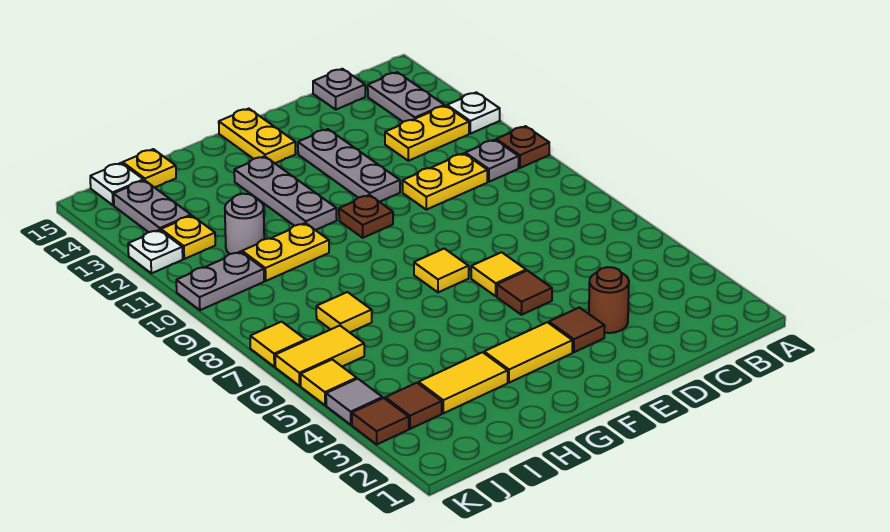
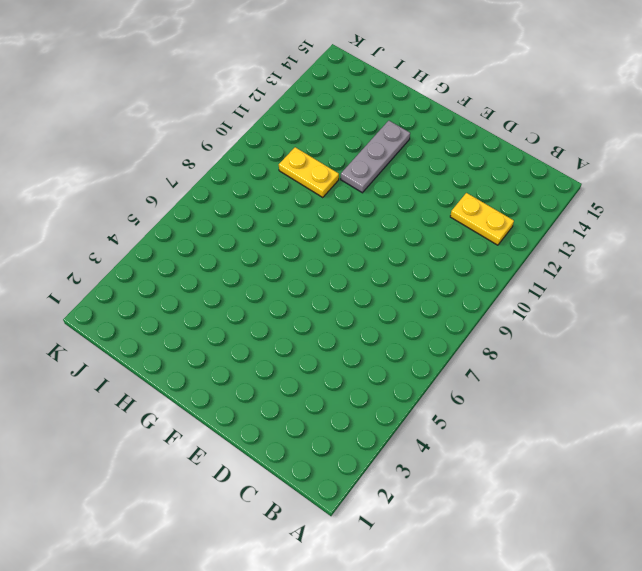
none -> brown 1x1 plate [496,126,549,168]
none -> white 1x1 plate [447,92,500,134]
none -> grey 1x1 plate [465,140,519,182]
none -> grey 1x2 plate [368,72,444,122]

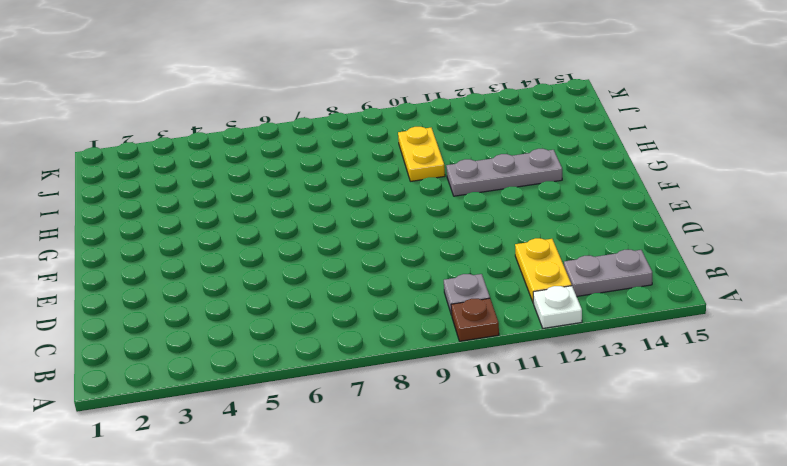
none -> yellow 1x2 plate [403,153,488,210]
none -> grey 1x1 plate [313,69,365,110]
none -> brown 1x1 round brick [589,267,629,333]
none -> brown 1x1 tile [549,307,605,352]

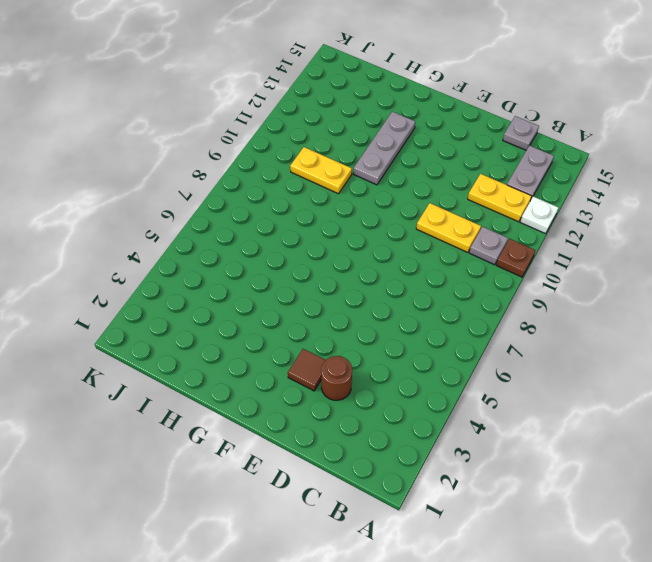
none -> brown 1x1 tile [497,271,552,315]
none -> yellow 1x1 tile [471,252,526,296]
none -> grey 1x3 plate [298,129,400,202]
none -> yellow 1x2 tile [484,322,572,383]

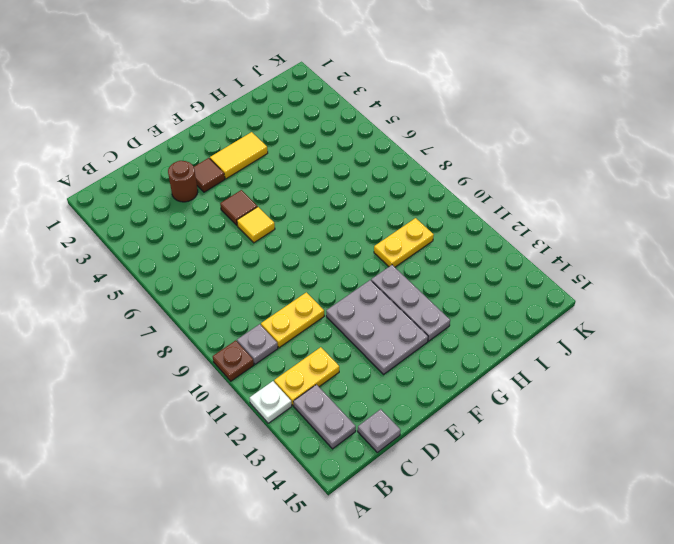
grey 2x3 plate [326,280,428,374] -> grey 1x3 plate [298,129,400,202]
none -> yellow 1x1 tile [414,249,469,292]
none -> brown 1x1 plate [339,195,393,238]
none -> yellow 1x2 plate [219,109,296,163]
none -> yellow 1x2 tile [419,352,508,413]

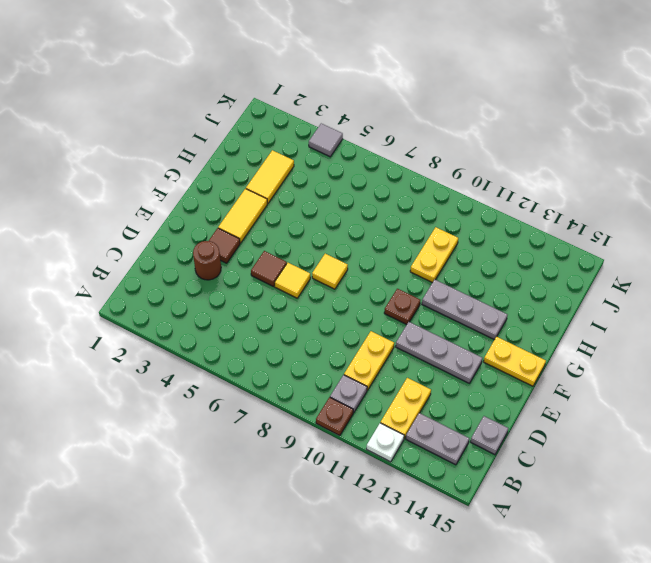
none -> yellow 1x1 tile [316,292,372,332]
none -> grey 1x1 round brick [225,194,264,254]
none -> yellow 1x1 plate [123,149,176,188]
none -> brown 1x1 tile [385,383,442,429]

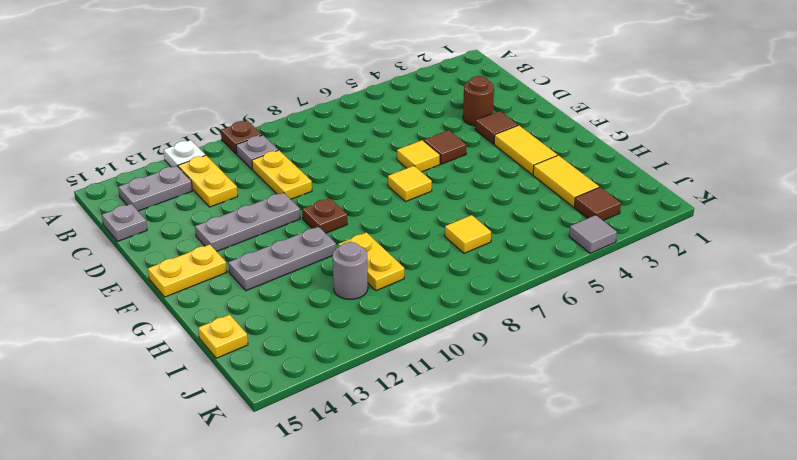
none -> yellow 1x2 tile [275,326,364,386]
none -> grey 1x2 plate [176,252,264,310]
none -> yellow 1x1 plate [161,216,215,259]
none -> grey 1x2 plate [114,180,191,232]

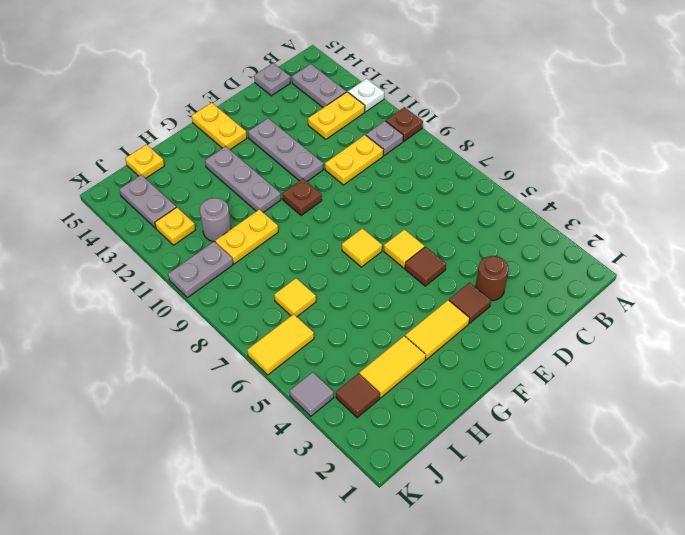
none -> white 1x1 plate [90,163,143,205]
none -> brown 1x1 tile [352,398,409,444]
none -> yellow 1x1 tile [301,360,357,405]
none -> yellow 1x1 tile [250,322,306,367]

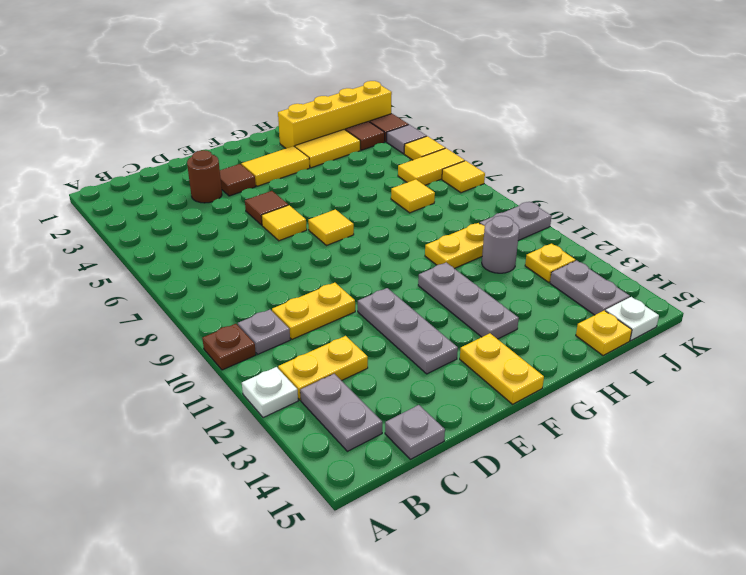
yellow 1x4 brick [278,81,392,148] -> none
none -> brown 1x1 plate [339,195,393,238]
none -> white 1x1 plate [128,230,183,273]

